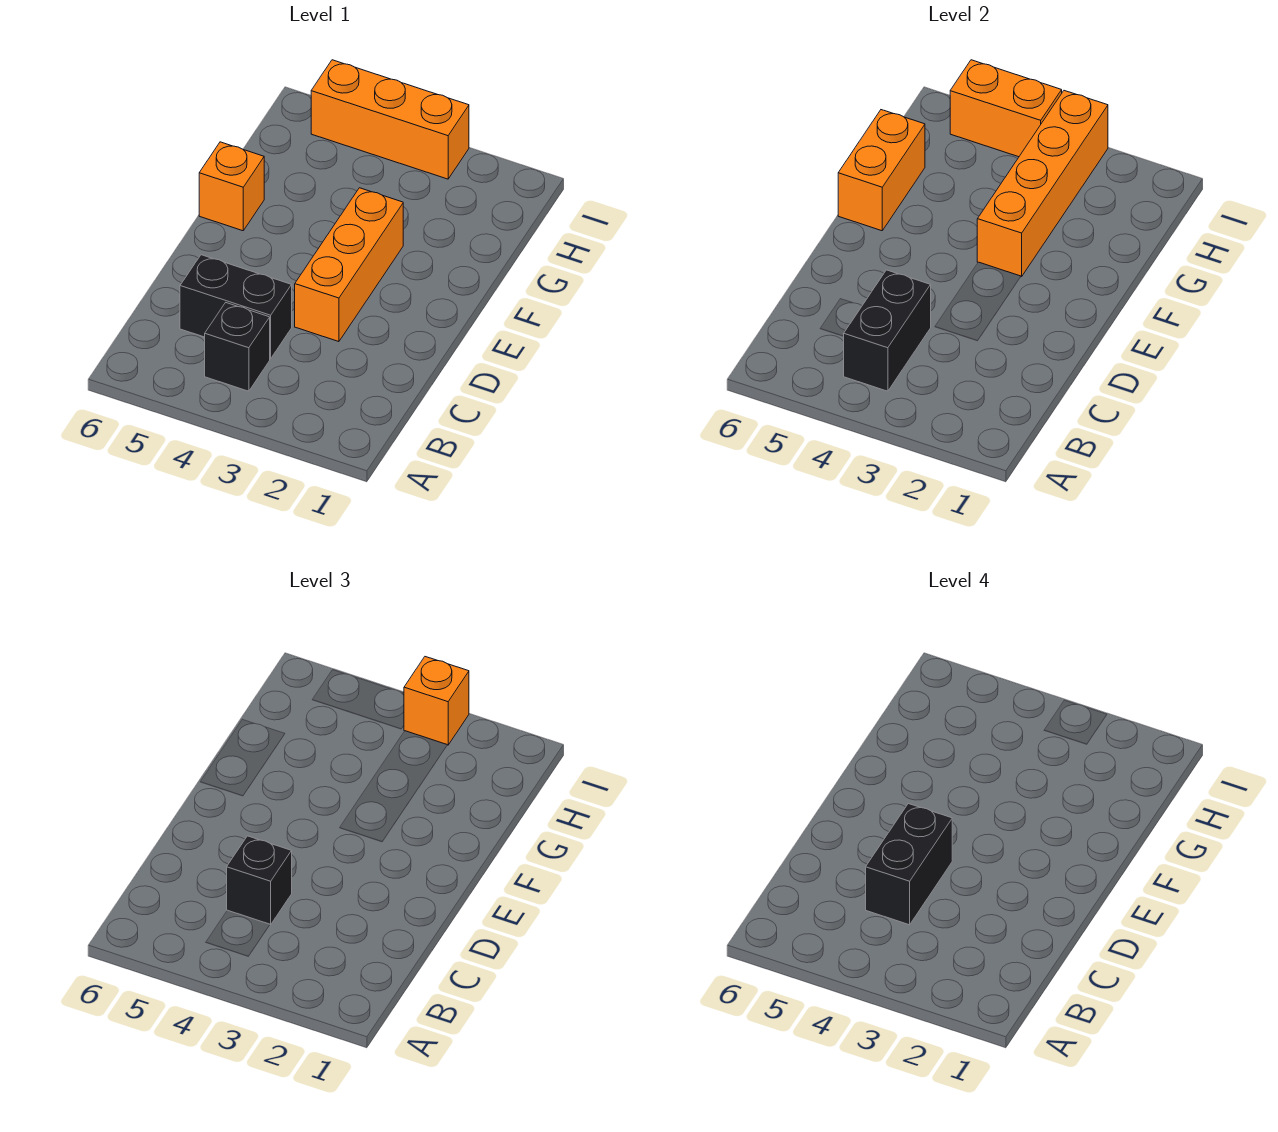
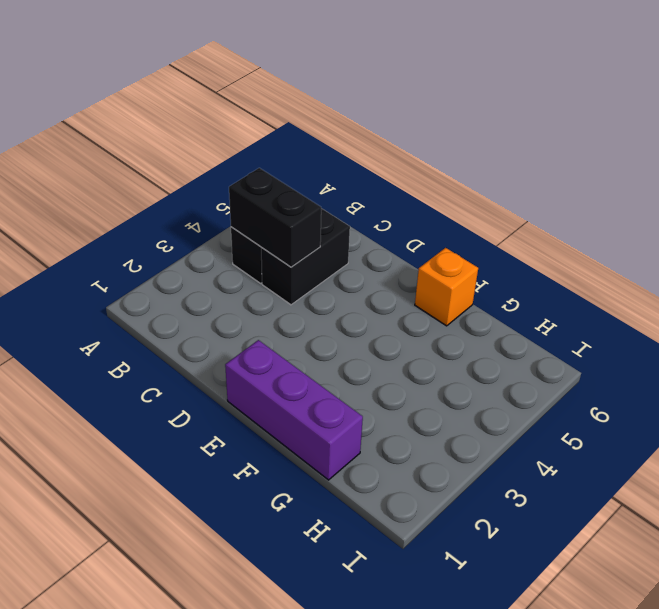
purple 1x3 brick [225,340,363,480] -> none
none -> orange 1x3 brick [295,188,403,342]
none -> orange 1x3 brick [311,60,469,179]
none -> orange 1x4 brick [977,91,1108,277]

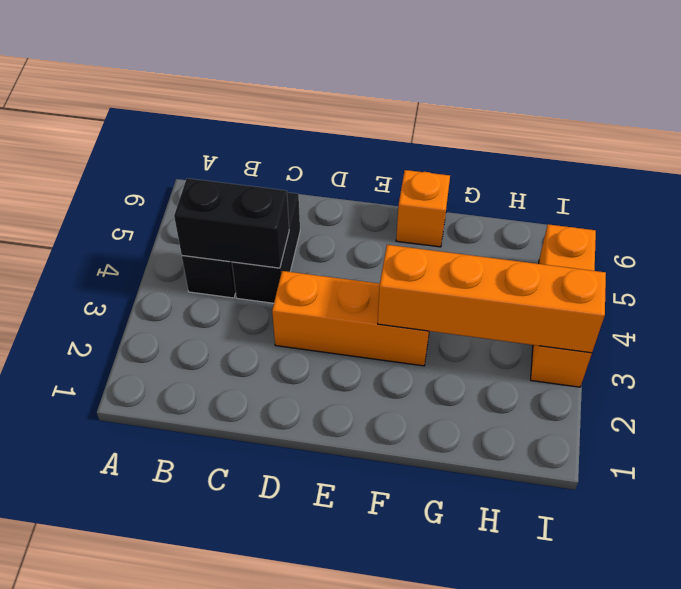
none -> orange 1x2 brick [838,110,925,231]
none -> orange 1x2 brick [950,60,1062,157]
none -> black 1x1 brick [227,836,292,925]

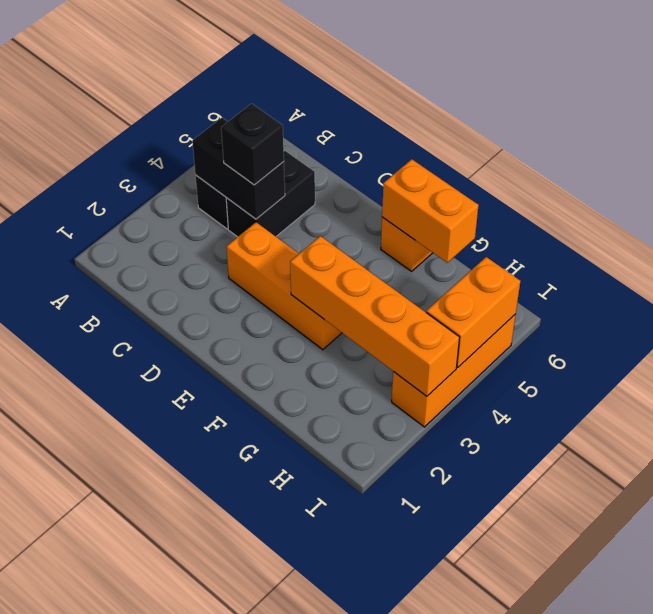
none -> orange 1x1 brick [404,657,469,745]
none -> black 1x2 brick [866,804,952,925]

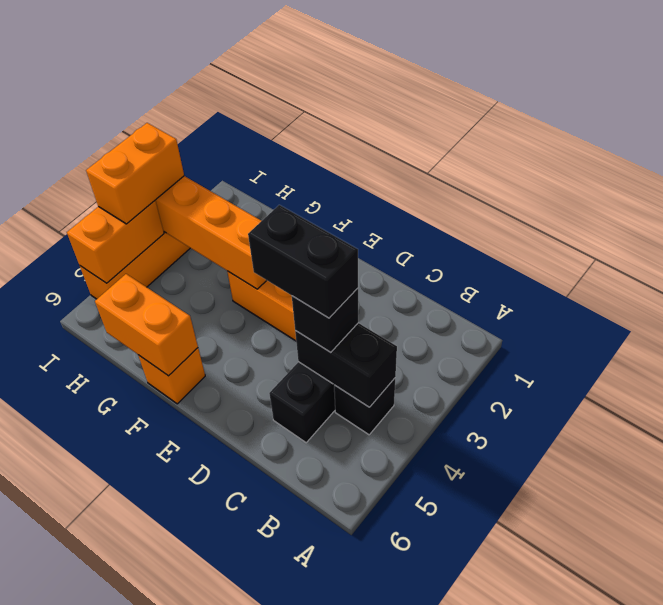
orange 1x2 brick [86,123,184,224] -> orange 1x1 brick [404,657,469,745]

